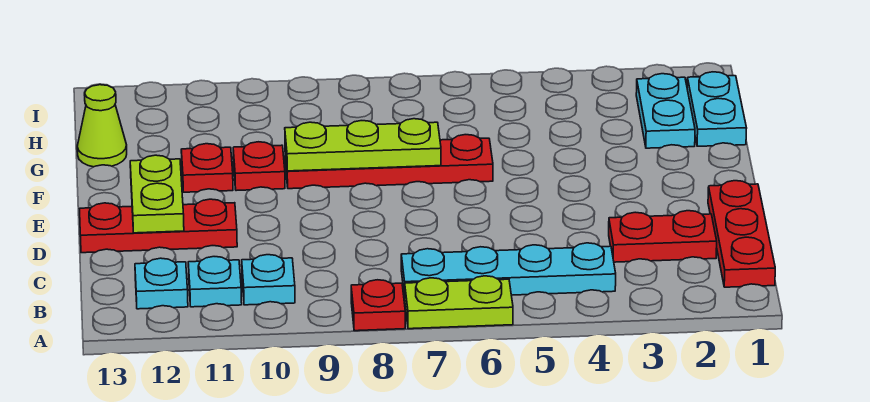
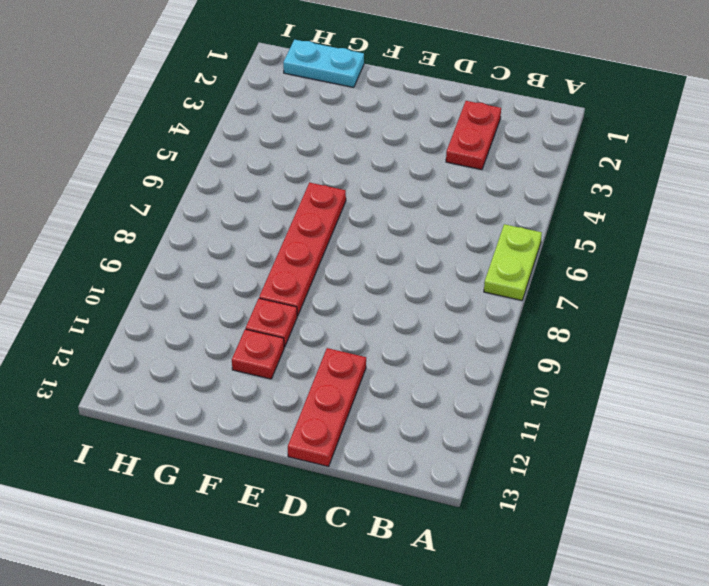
none -> red 1x1 plate [351,280,405,331]
none -> red 1x3 plate [708,181,775,287]
none -> cyan 1x4 plate [401,243,616,298]

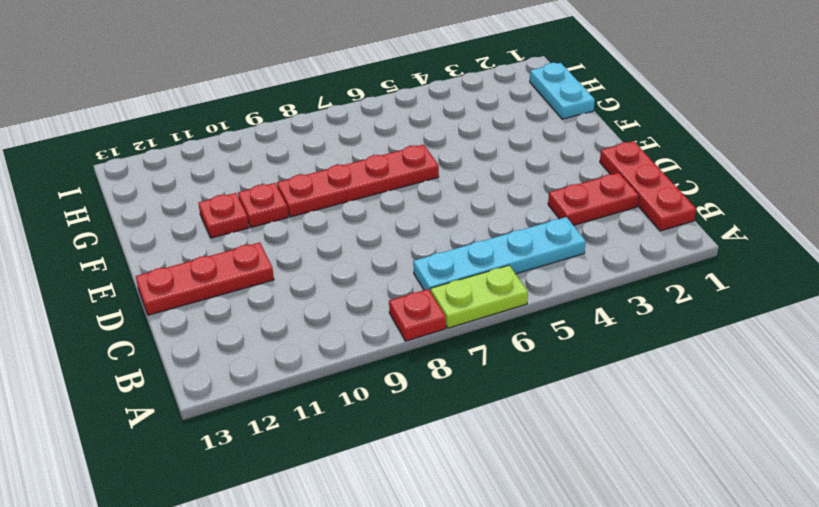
none -> cyan 1x1 plate [242,255,295,305]
none -> cyan 1x1 plate [188,257,242,307]
none -> cyan 1x1 plate [135,258,188,309]

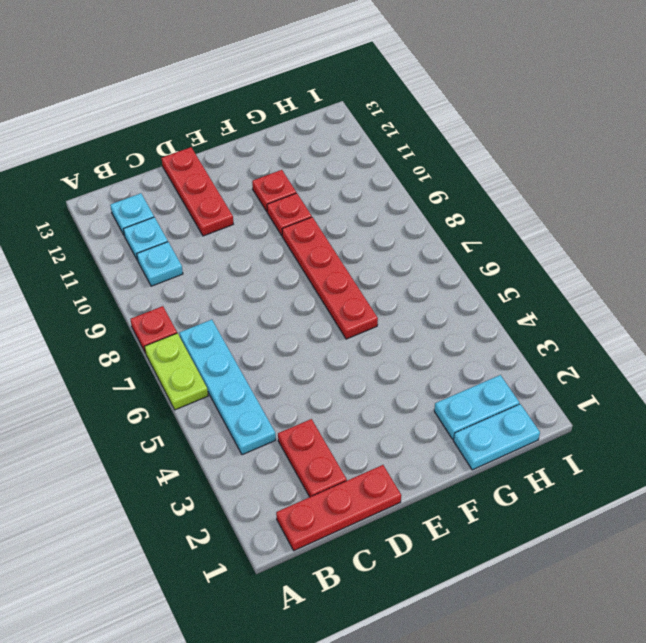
none -> lime 1x1 cone [77,85,127,167]
none -> lime 1x2 plate [130,155,184,233]
none -> lime 1x3 plate [285,119,441,171]

